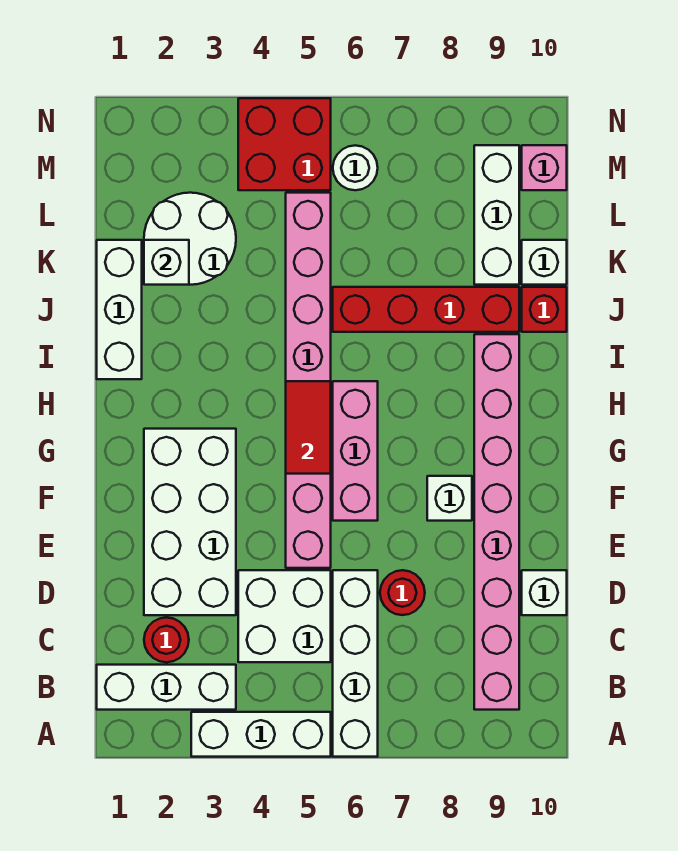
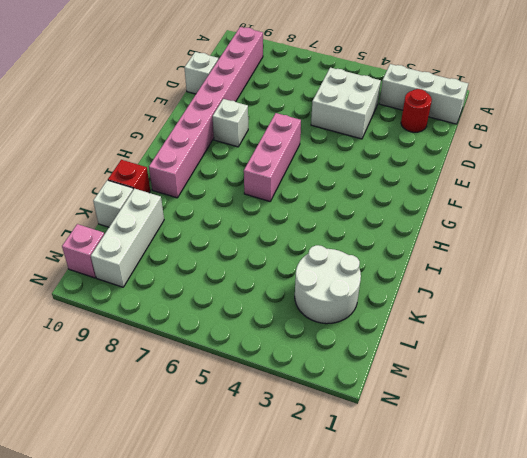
none -> white 1x3 brick [191,712,331,757]
none -> white 1x4 brick [333,570,378,757]
none -> white 2x4 brick [144,429,236,615]

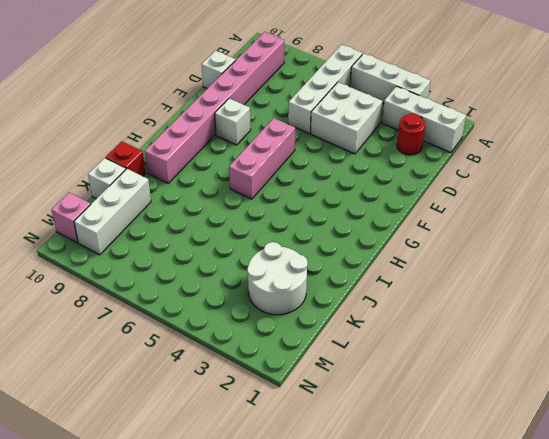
none -> white 2x4 brick [144,429,236,615]
none -> red 1x1 round brick [380,570,425,615]
none -> pink 1x8 brick [286,193,331,568]

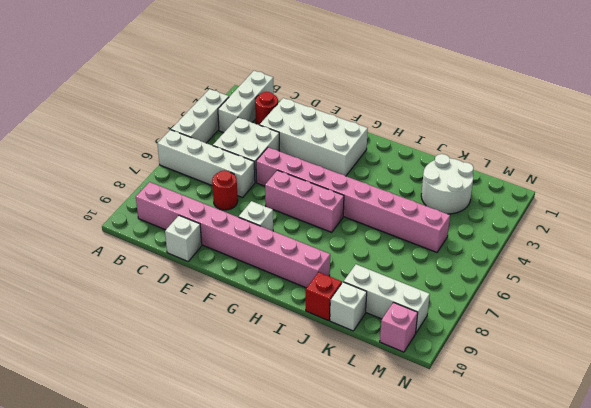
none -> white 1x3 brick [97,240,142,379]
none -> red 1x4 brick [333,287,519,332]
none -> red 2x2 brick [238,98,331,190]

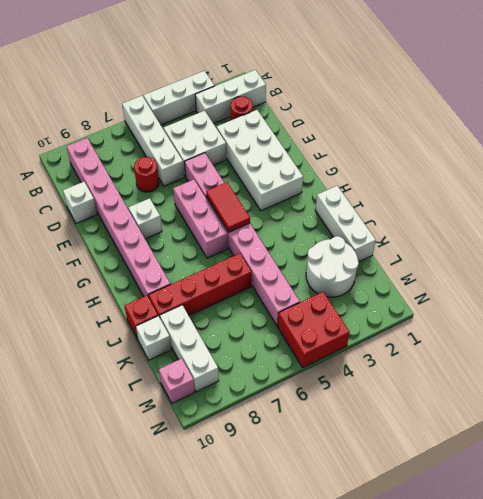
none -> white 1x1 round brick [333,145,378,190]
none -> white 1x1 brick [144,240,189,285]

